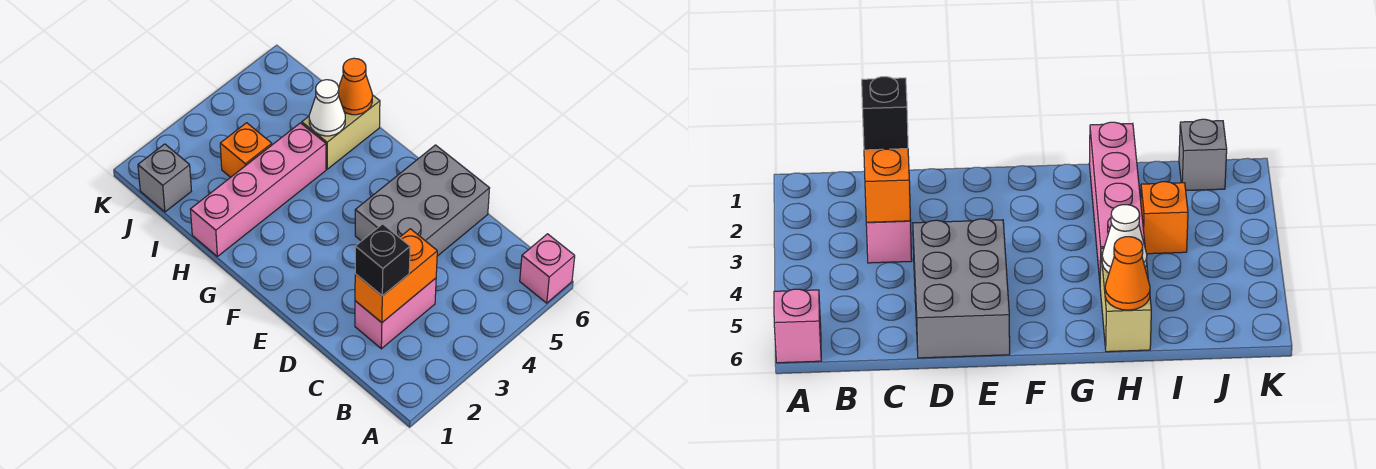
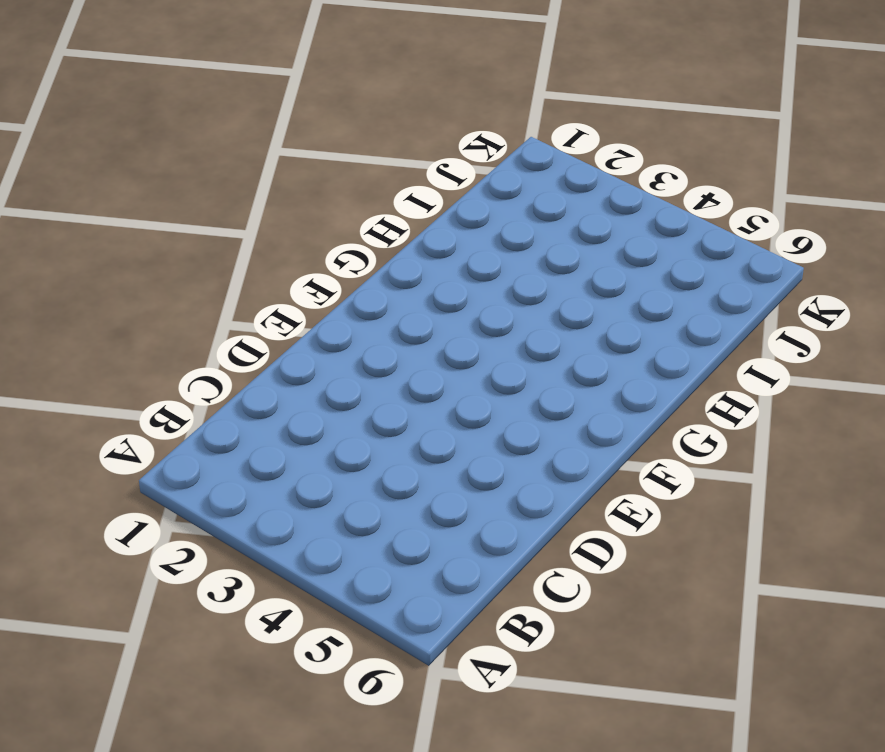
none -> pink 1x1 brick [520,234,575,303]
none -> pink 1x2 brick [355,278,436,349]

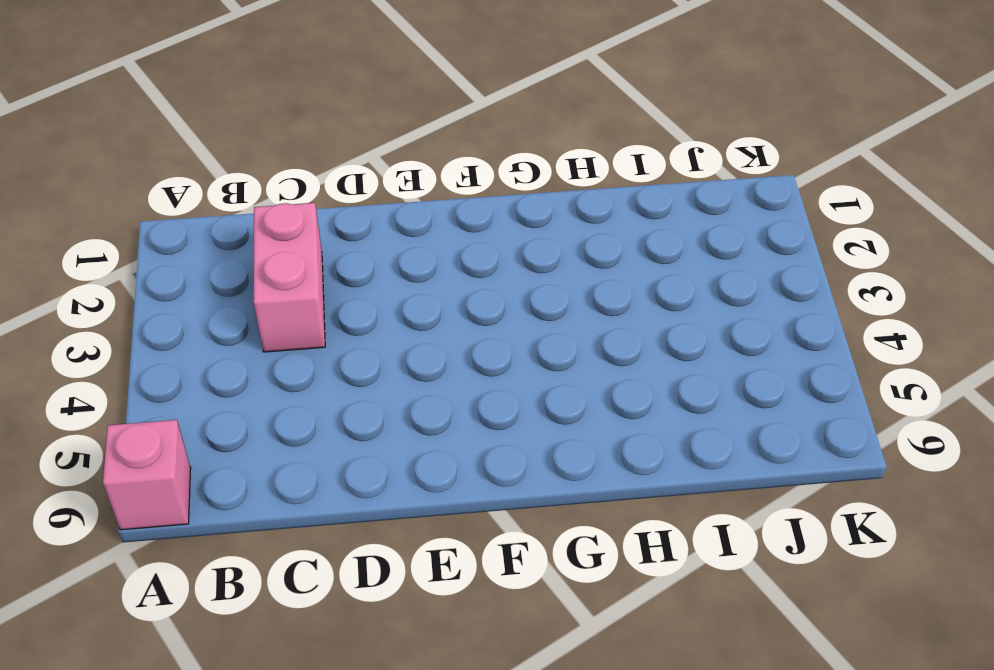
none -> grey 2x3 brick [355,145,490,256]
none -> pink 1x4 brick [190,123,326,256]

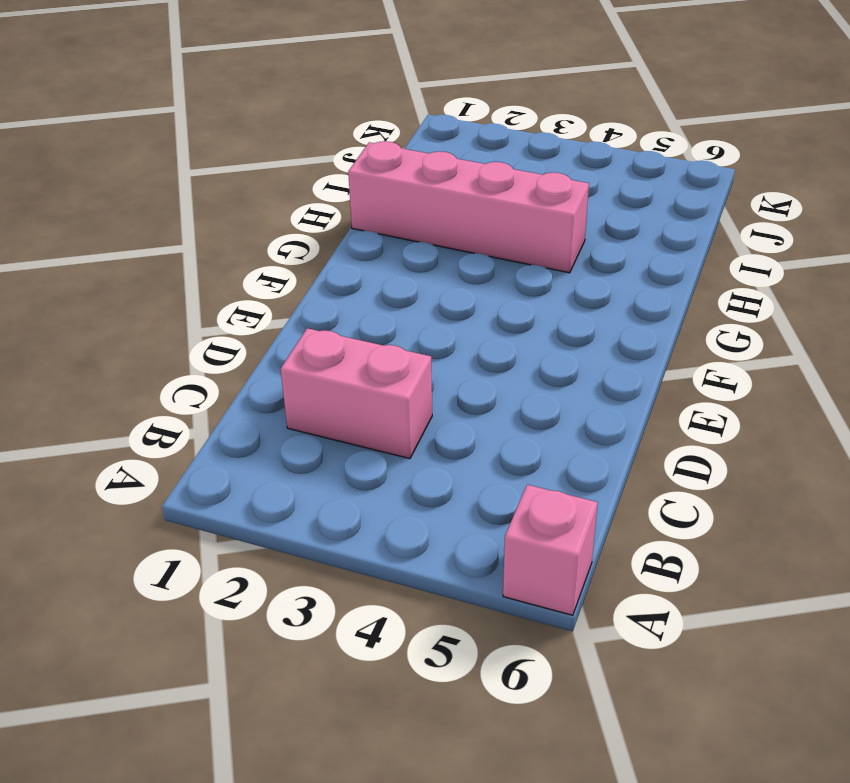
none -> grey 2x3 brick [355,145,490,256]
none -> tan 1x2 brick [302,95,380,169]

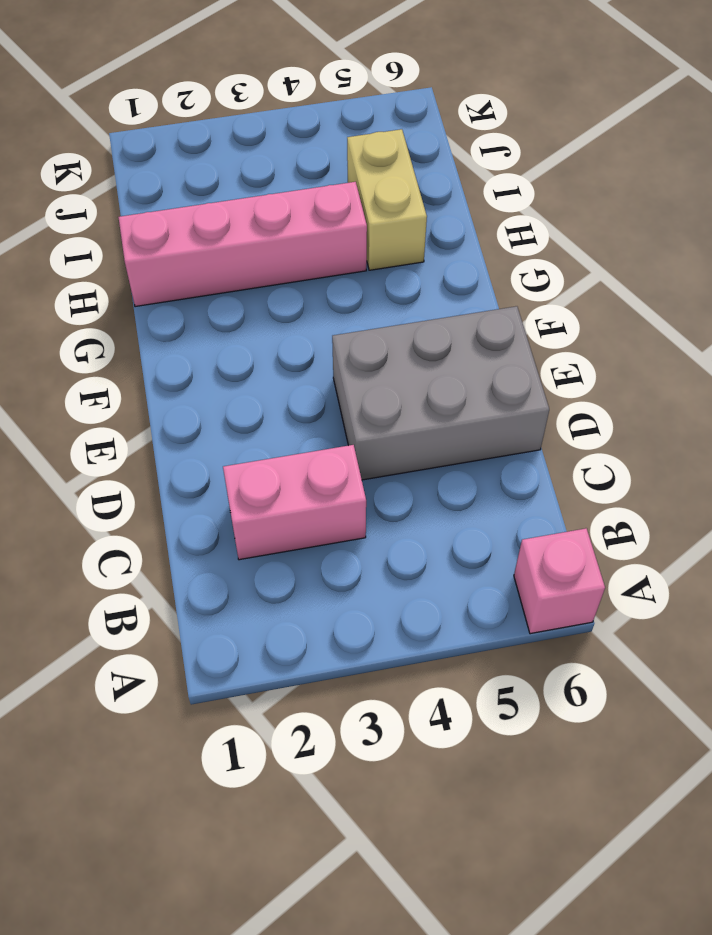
tan 1x2 brick [347,129,427,270] -> tan 1x2 brick turned to [302,95,380,169]
none -> orange 1x1 brick [220,123,272,177]
none -> grey 1x1 brick [138,144,191,212]

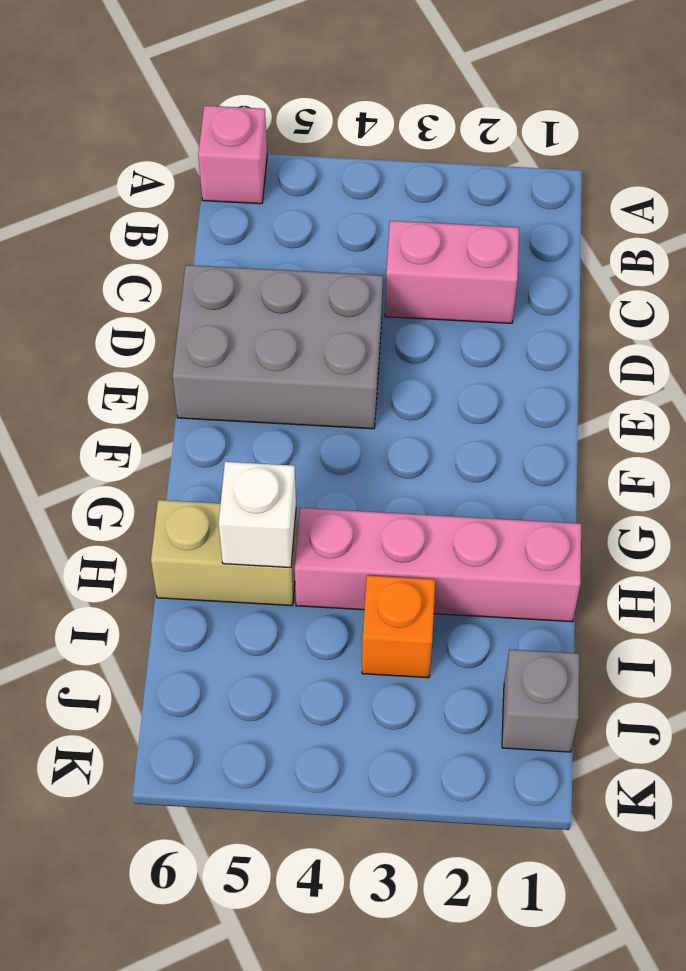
white 1x1 brick [219,462,296,568] -> white 1x1 cone [309,80,345,136]
none -> orange 1x2 brick [355,229,437,323]
none -> orange 1x1 cone [339,58,372,115]

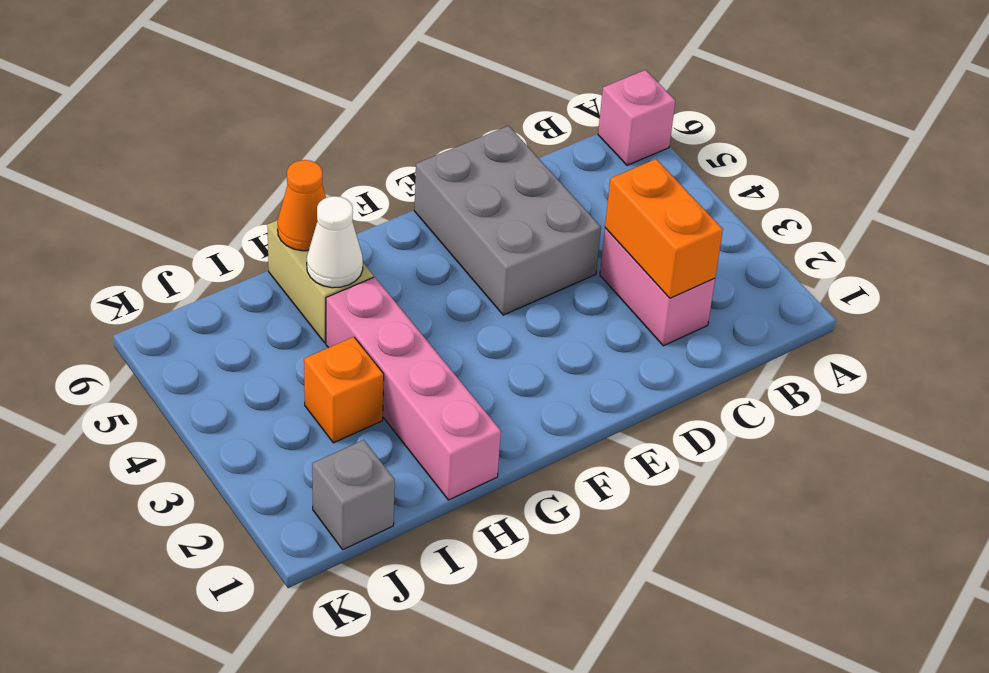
none -> black 1x1 brick [355,224,410,296]

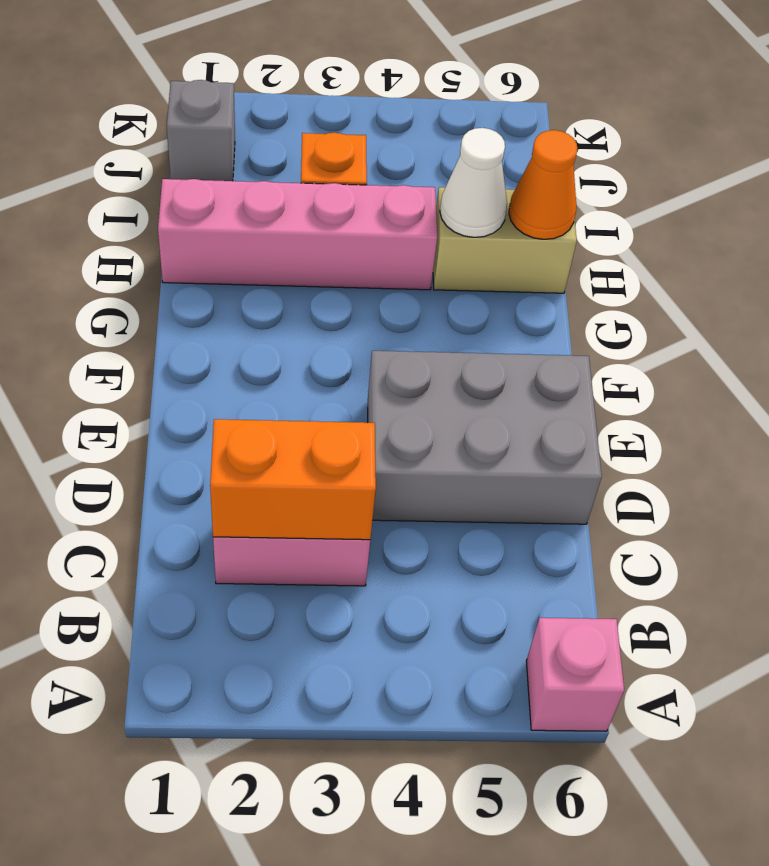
none -> black 1x1 brick [355,224,410,296]

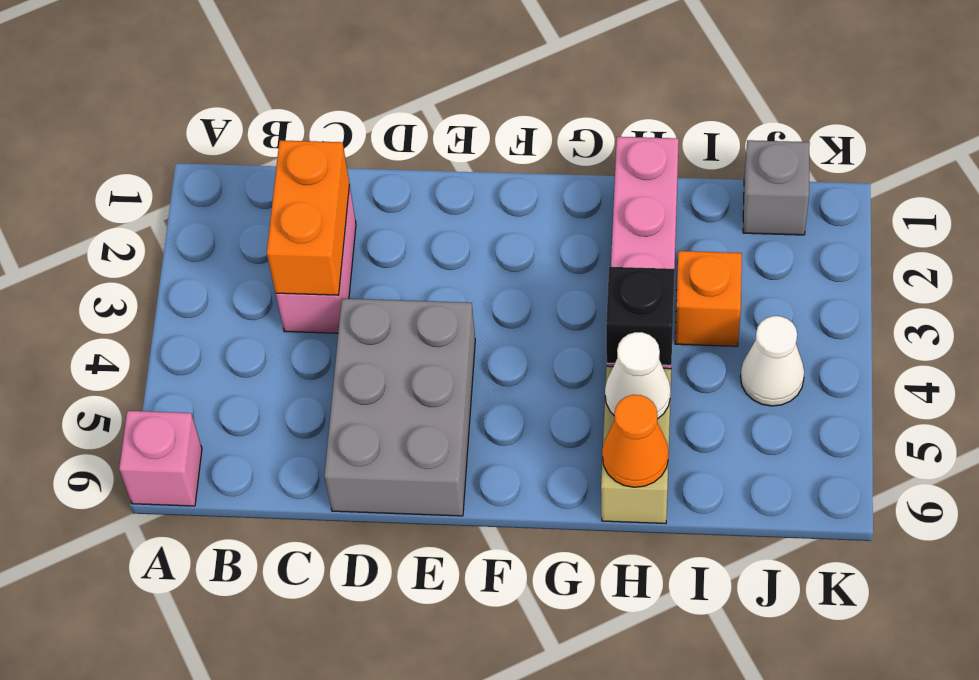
black 1x1 brick [606,267,675,365] -> black 1x1 brick moved to [355,224,410,296]
white 1x1 cone [740,316,804,406] -> none

